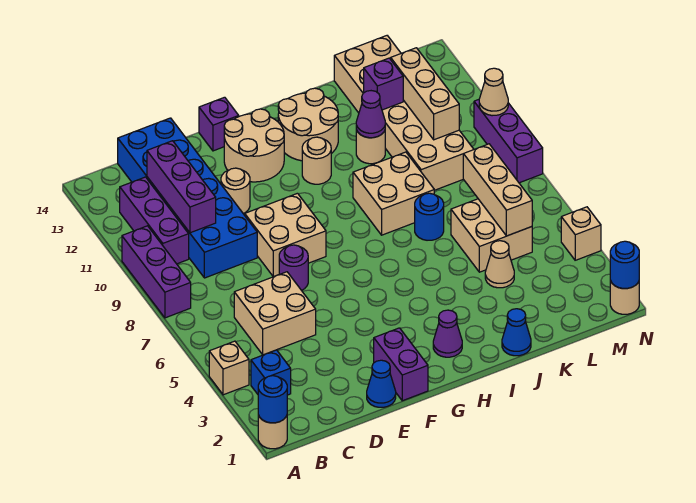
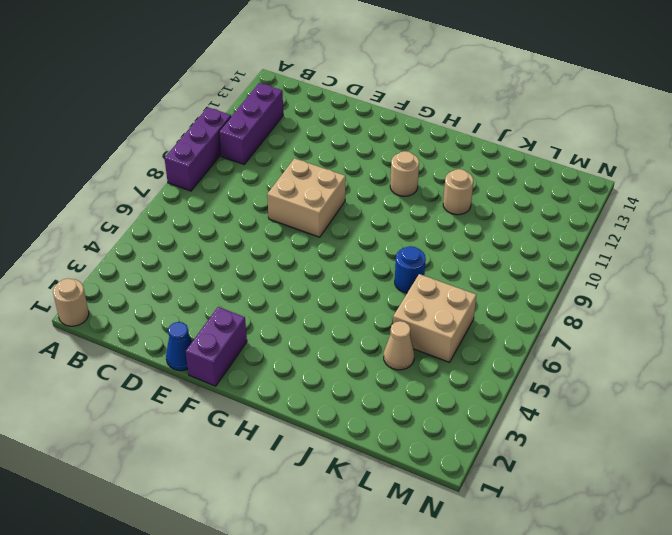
none -> tan 1x1 brick [209,341,249,395]
none -> blue 1x1 brick [251,350,291,395]
none -> tan 2x2 brick [234,272,316,355]
none -> blue 2x6 brick [118,118,257,278]

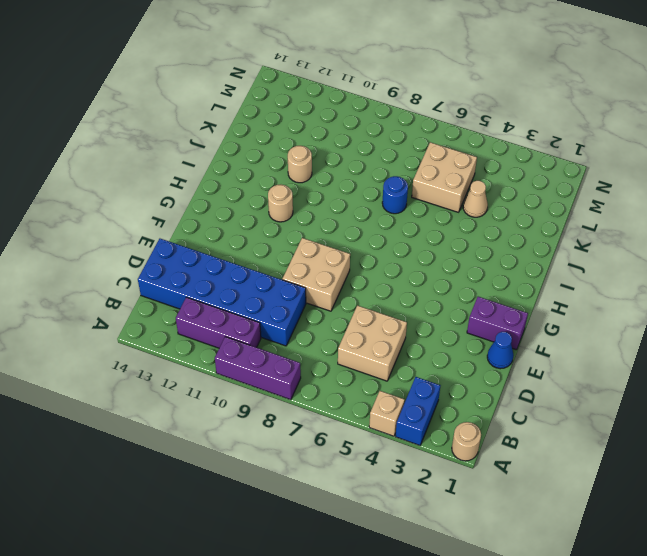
blue 1x2 brick [395,377,440,445] -> blue 1x1 brick [251,350,291,395]
none -> purple 1x1 round brick [279,245,308,290]
none -> tan 1x1 round brick [221,168,250,214]
none -> tan 2x2 round brick [224,109,284,182]
none -> purple 1x1 brick [199,97,239,151]

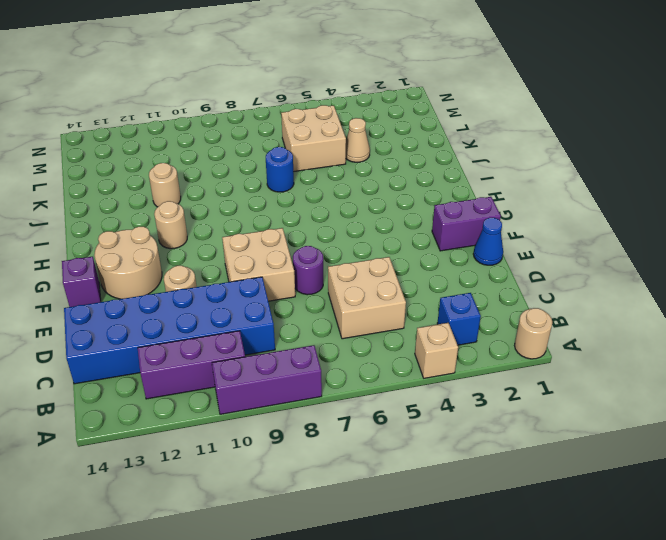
none -> purple 1x1 cone [433,310,462,357]
none -> tan 2x2 round brick [278,88,338,161]
none -> tan 2x2 brick [353,152,434,235]
none -> blue 1x1 cone [502,309,531,356]

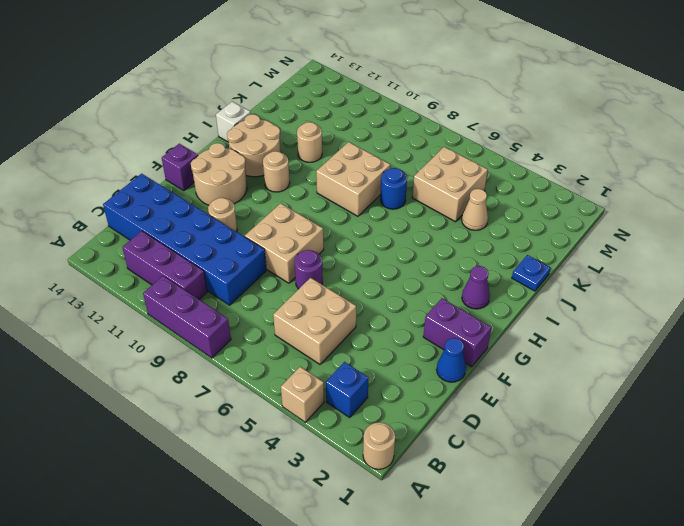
white 1x1 brick [216,101,251,142] -> none
blue 1x1 plate [512,255,550,291] -> blue 1x1 cone [502,309,531,356]
none -> tan 2x6 brick [334,36,474,190]
none -> tan 1x1 round brick [610,281,639,314]
none -> tan 1x1 brick [561,207,601,260]
none -> purple 1x3 brick [474,100,543,183]

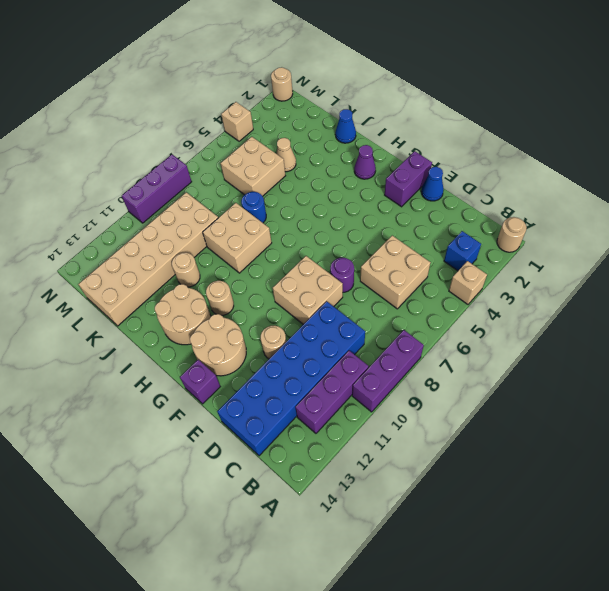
none -> blue 1x1 round brick [258,376,287,423]
none -> purple 1x3 brick [147,141,216,233]
none -> purple 1x1 cone [356,91,385,138]
none -> purple 1x1 brick [364,58,403,110]

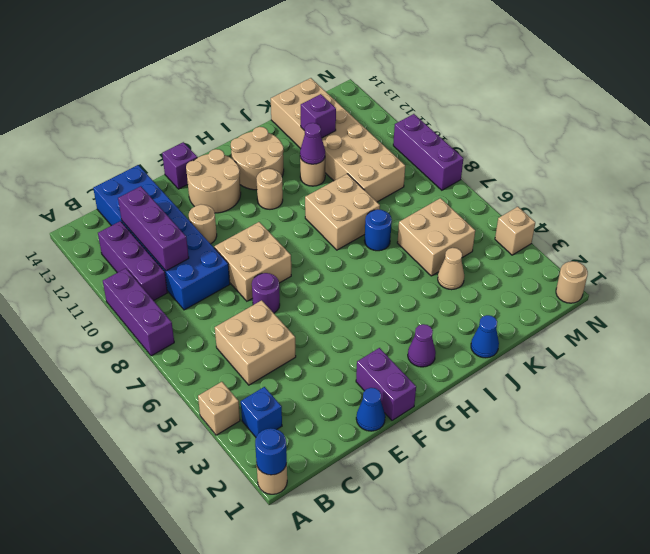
none -> tan 1x3 brick [463,144,532,236]
none -> tan 1x3 brick [391,48,459,140]
none -> blue 1x1 round brick [610,241,639,288]
none -> tan 1x1 cone [479,68,508,116]

